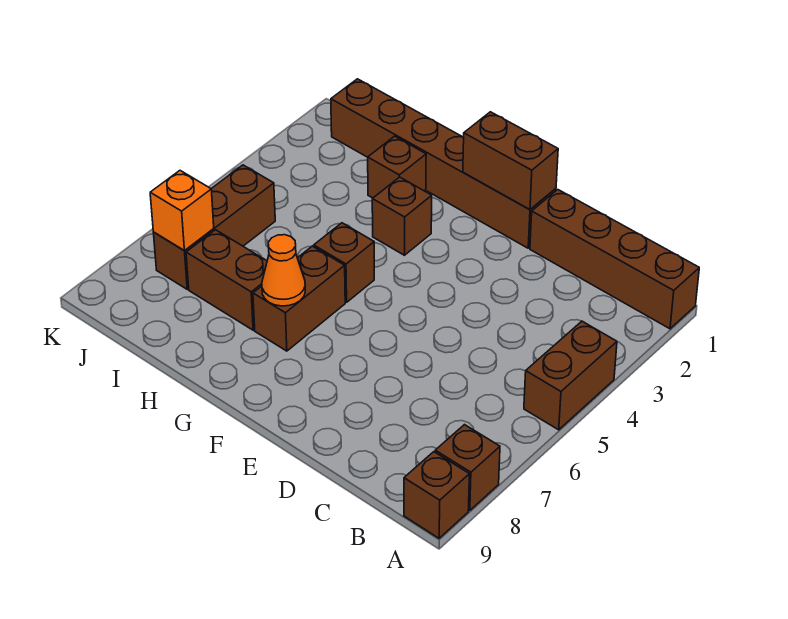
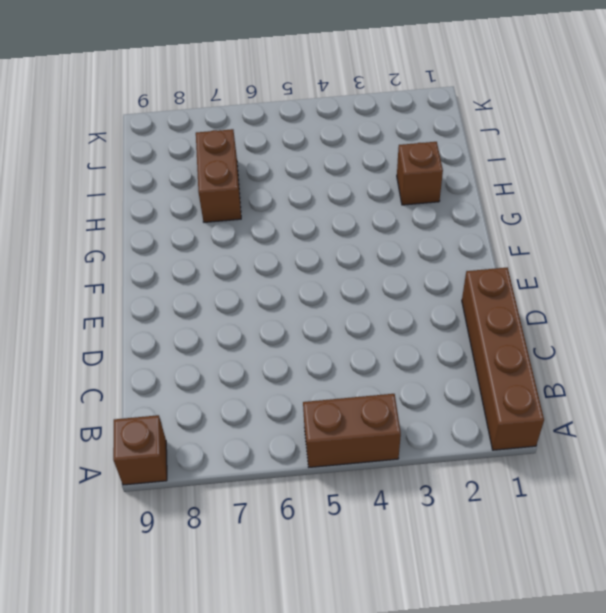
none -> brown 1x1 brick [435,425,500,510]
none -> brown 1x6 brick [331,79,556,248]
none -> brown 1x1 brick [372,177,432,255]

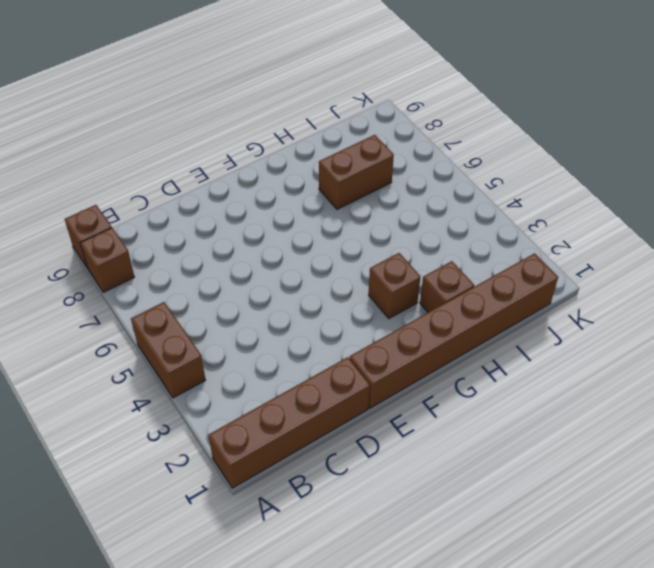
none -> brown 1x1 brick [313,223,374,302]
none -> brown 1x2 brick [253,246,345,351]
none -> brown 1x3 brick [153,165,275,289]

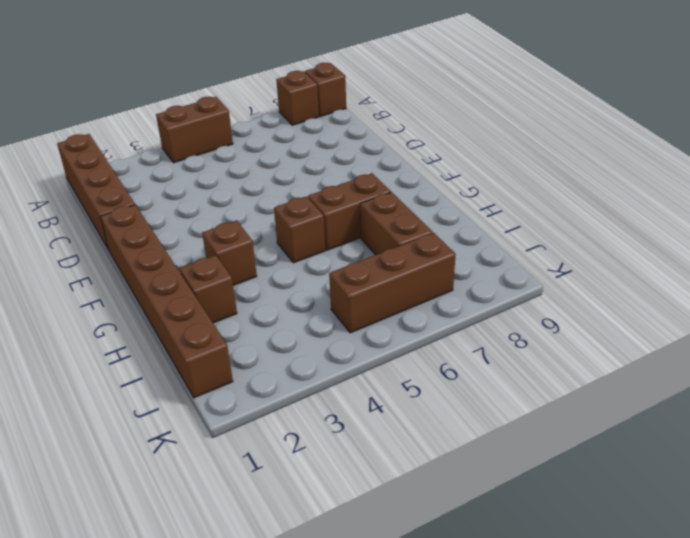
none -> brown 1x2 brick [463,112,558,210]
none -> orange 1x1 cone [262,235,305,306]
none -> orange 1x1 brick [150,171,214,250]

